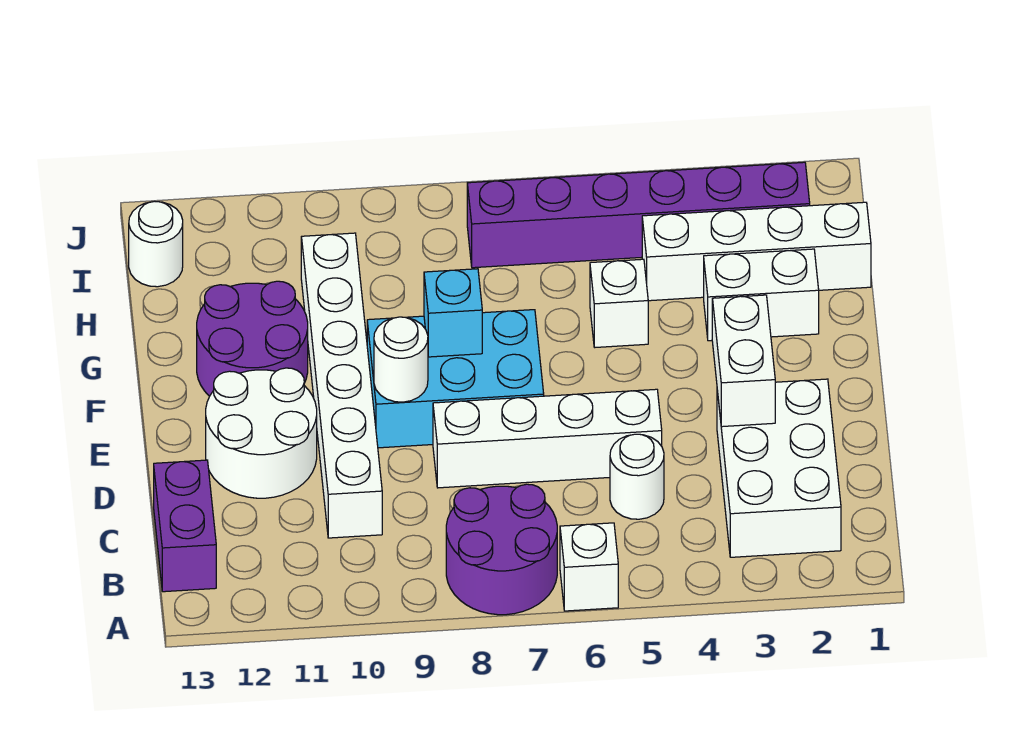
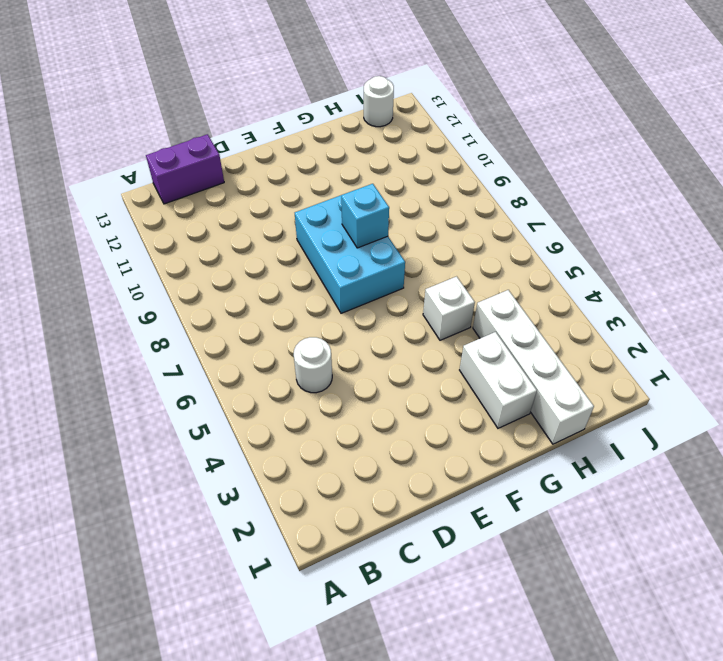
none -> white 1x1 brick [560,523,618,611]
none -> purple 2x2 round brick [446,484,557,615]
none -> white 2x3 brick [717,379,841,557]

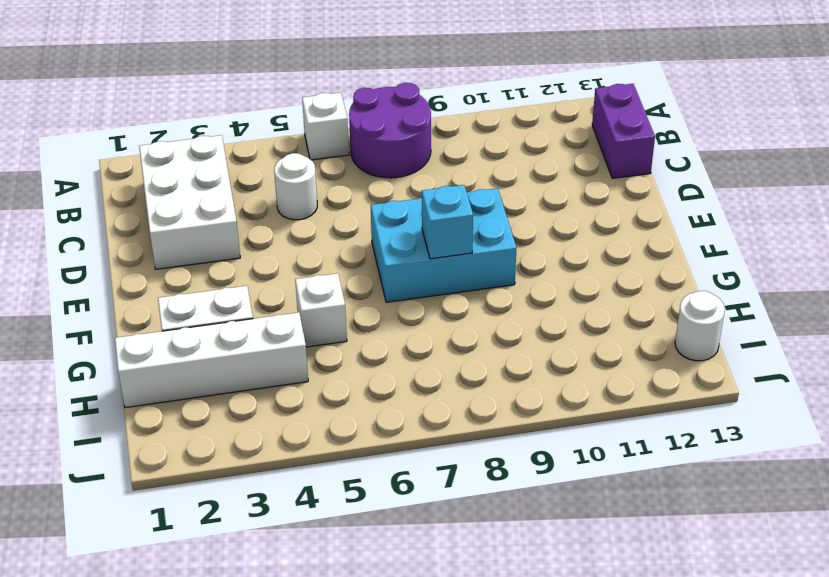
none -> white 1x6 brick [301,233,382,538]
none -> white 1x4 brick [433,389,662,488]
none -> white 2x2 round brick [206,368,317,498]

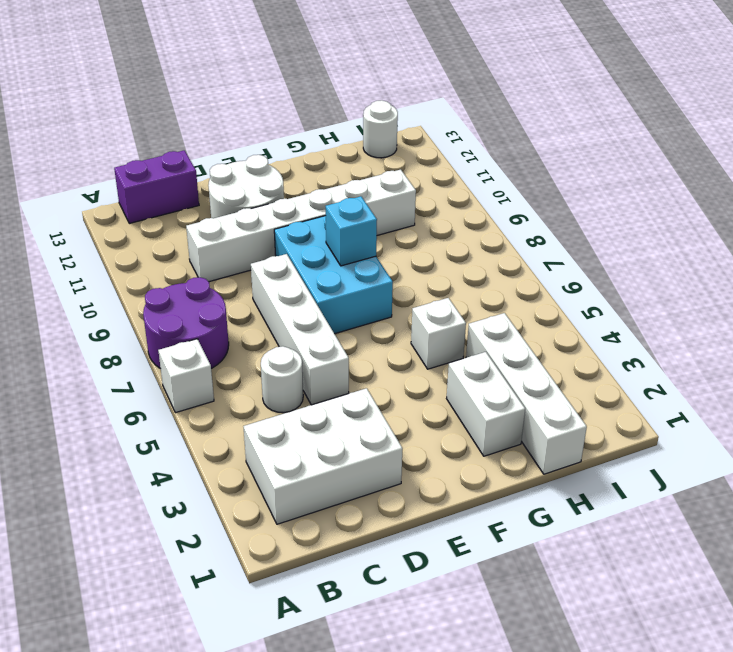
none -> purple 2x2 round brick [197,281,308,396]
none -> purple 1x6 brick [467,162,810,268]
none -> white 1x2 brick [712,295,775,427]

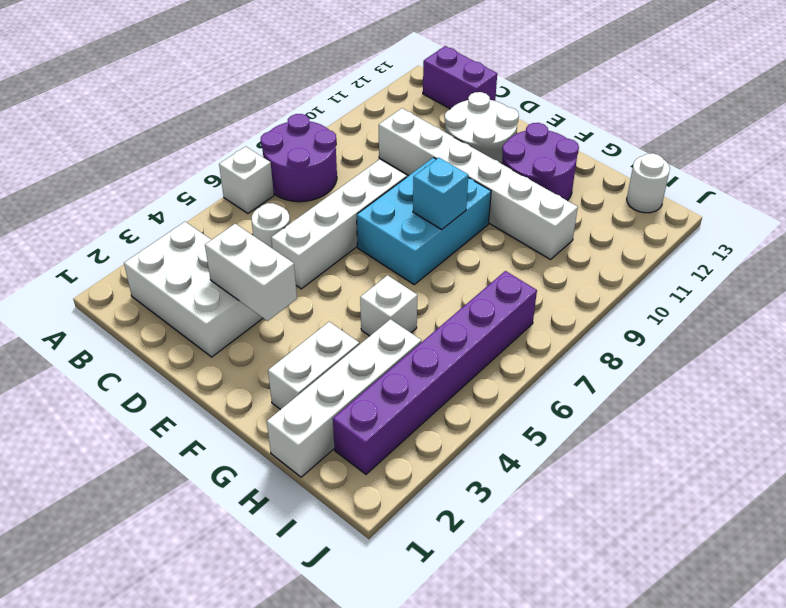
none -> white 1x1 round brick [374,317,428,402]

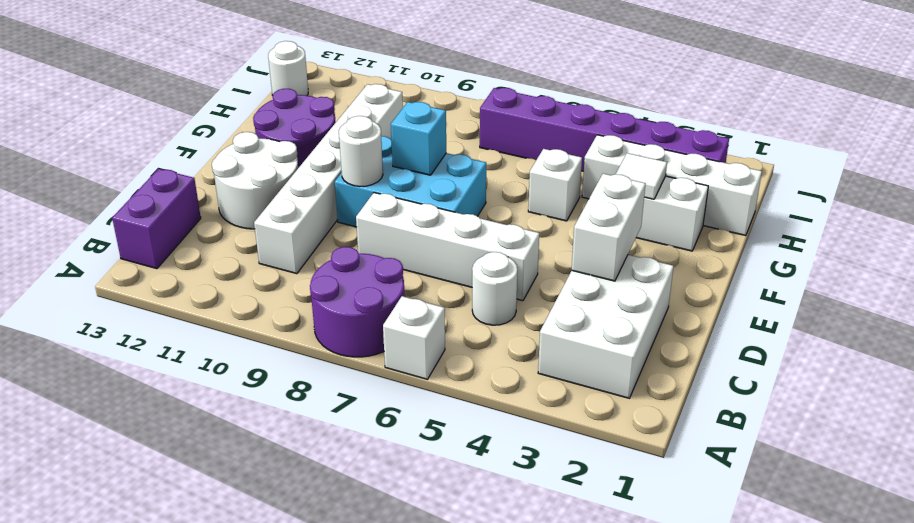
white 1x1 tile [616,153,667,199] -> none

